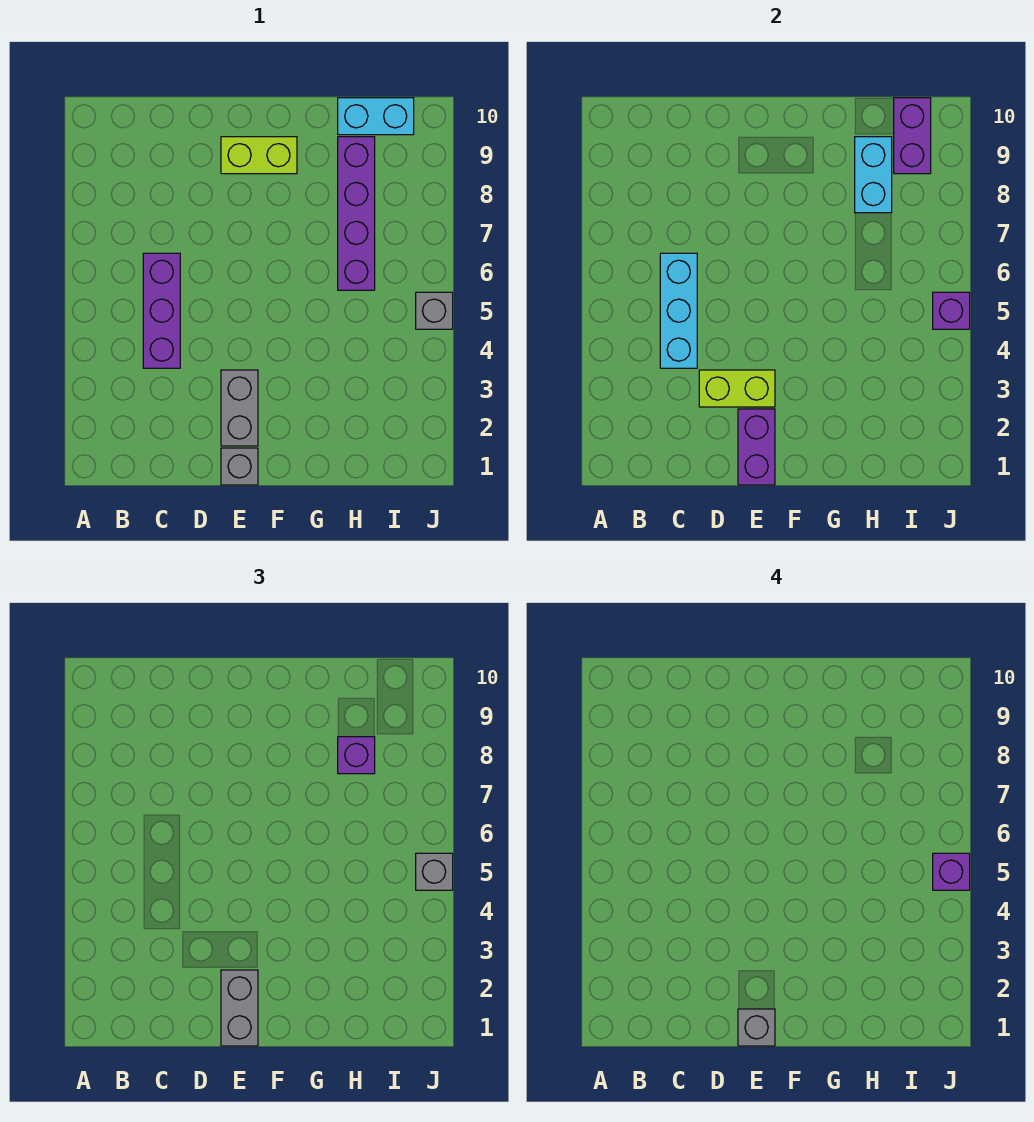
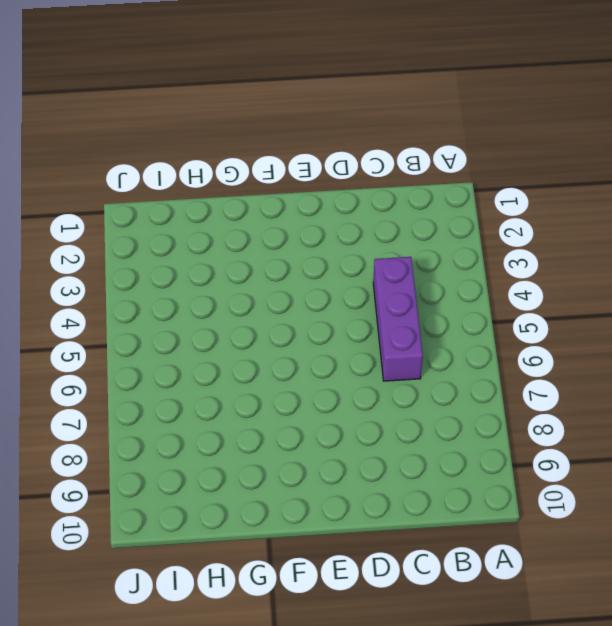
none -> grey 1x1 brick [221,448,258,485]
none -> grey 1x2 brick [221,370,258,446]
none -> lime 1x2 brick [221,137,297,174]

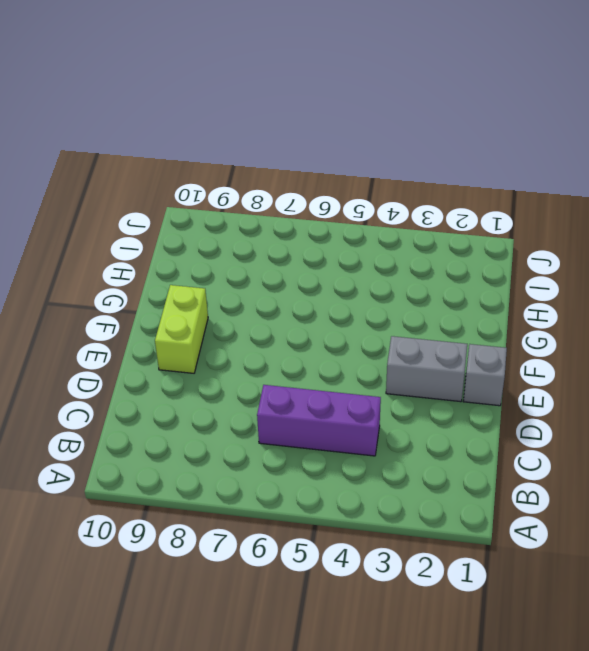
none -> purple 1x4 brick [338,137,375,290]
none -> cyan 1x2 brick [338,98,414,135]
none -> grey 1x1 brick [416,292,453,329]

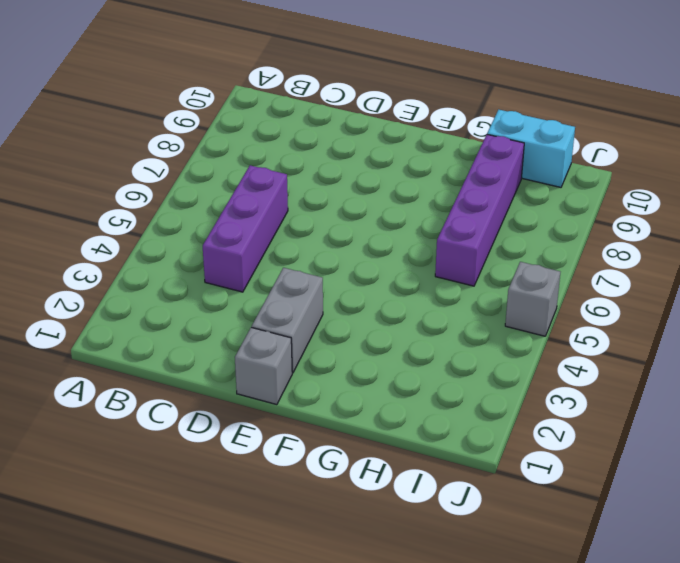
none -> lime 1x2 brick [221,137,297,174]
none -> cyan 1x3 brick [660,253,697,368]
none -> lime 1x2 brick [699,370,775,407]

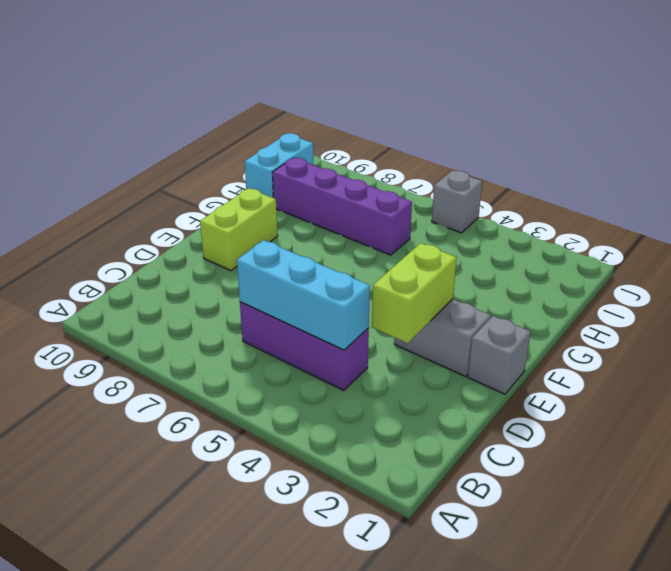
none -> purple 1x2 brick [738,409,775,485]
none -> cyan 1x2 brick [855,137,892,213]
none -> purple 1x2 brick [894,98,931,174]

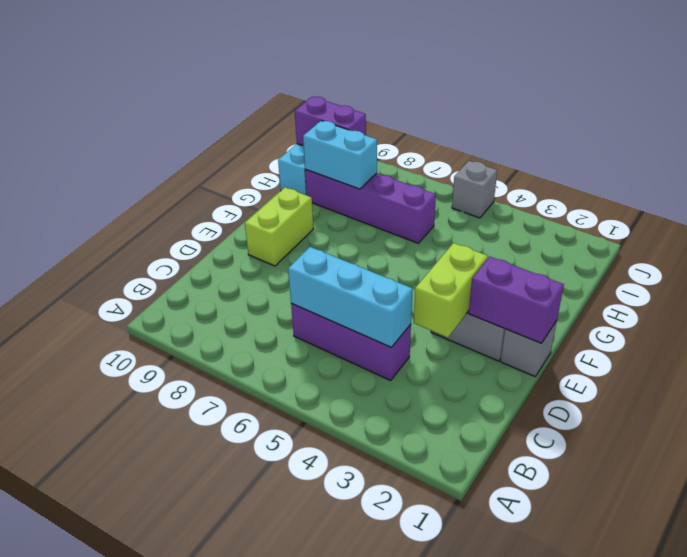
none -> purple 1x1 brick [933,292,970,329]
none -> grey 1x2 brick [221,970,258,1046]
none -> purple 1x1 brick [338,737,375,774]

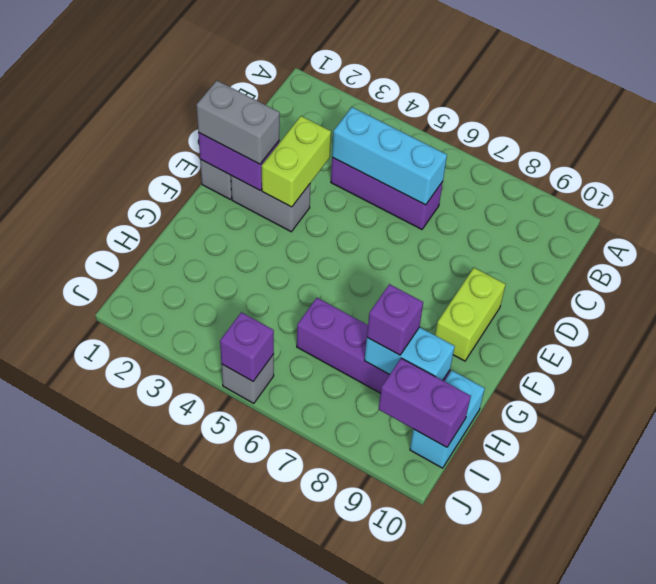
none -> grey 1x1 brick [416,853,453,890]
none -> grey 1x1 brick [738,1009,775,1046]
none -> purple 1x1 brick [933,853,970,890]

